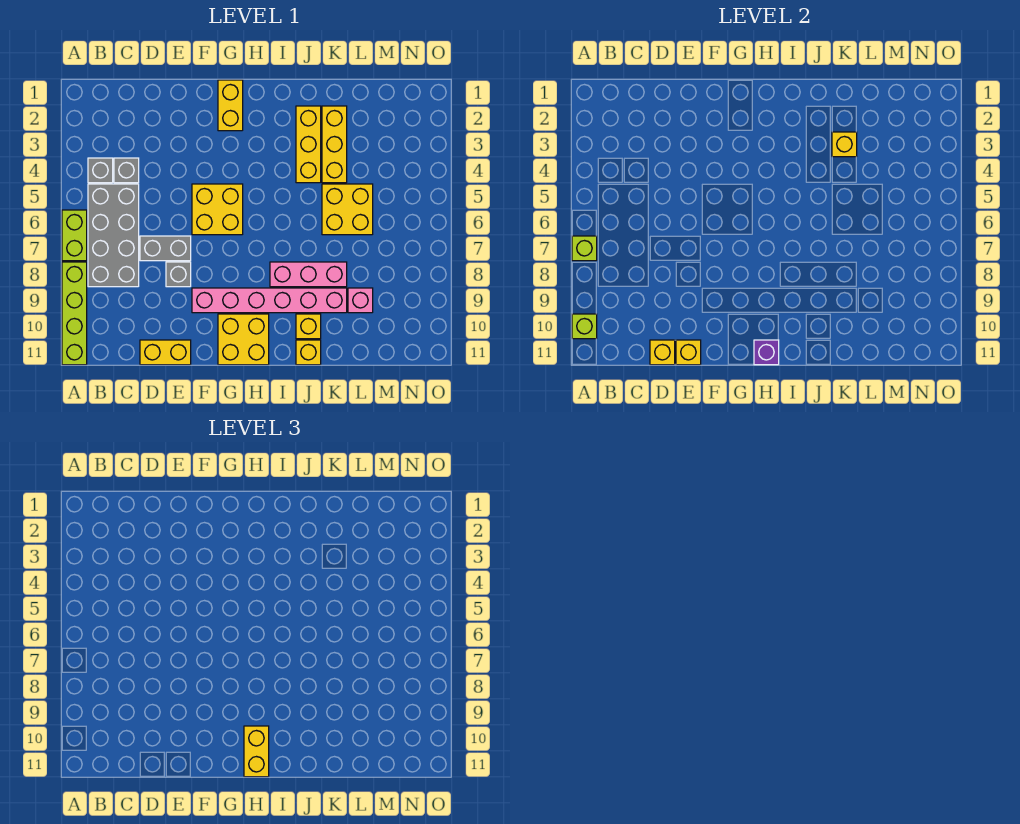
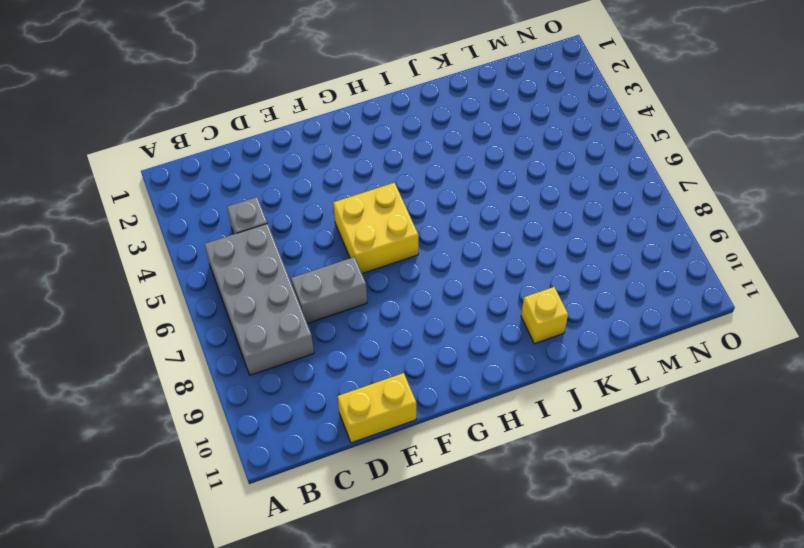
none -> lime 1x2 brick [62,210,87,261]
none -> lime 1x4 brick [62,262,87,365]
none -> grey 1x1 brick [88,158,113,183]

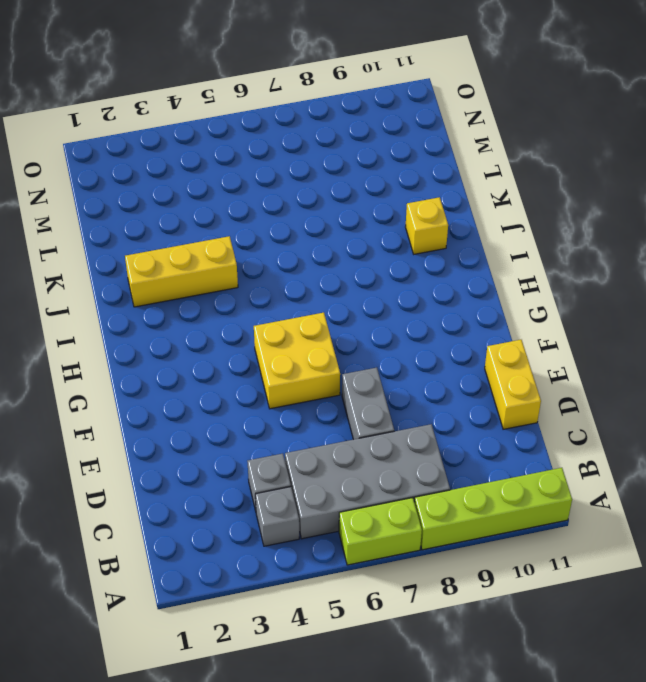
none -> grey 1x1 brick [166,262,191,287]
none -> pink 1x6 brick [192,288,347,313]
none -> yellow 1x2 brick [218,80,243,131]

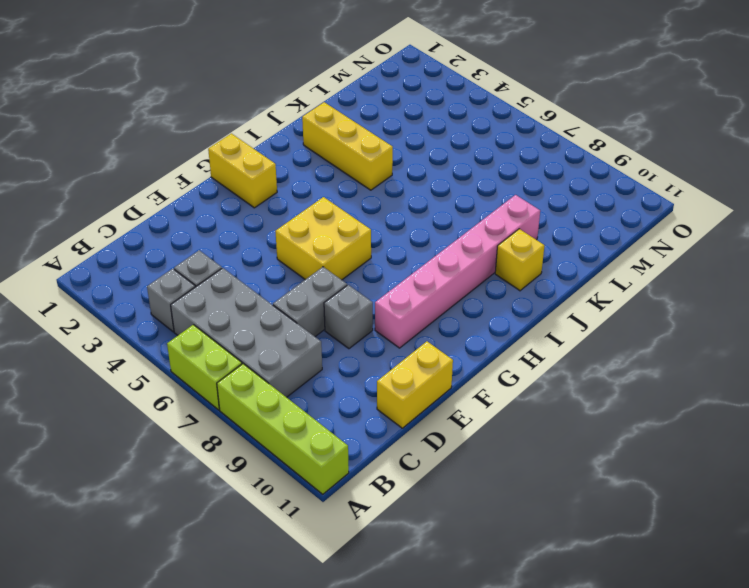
none -> yellow 2x2 brick [218,314,269,365]
none -> pink 1x3 brick [270,262,347,287]
none -> yellow 1x1 brick [296,340,321,365]

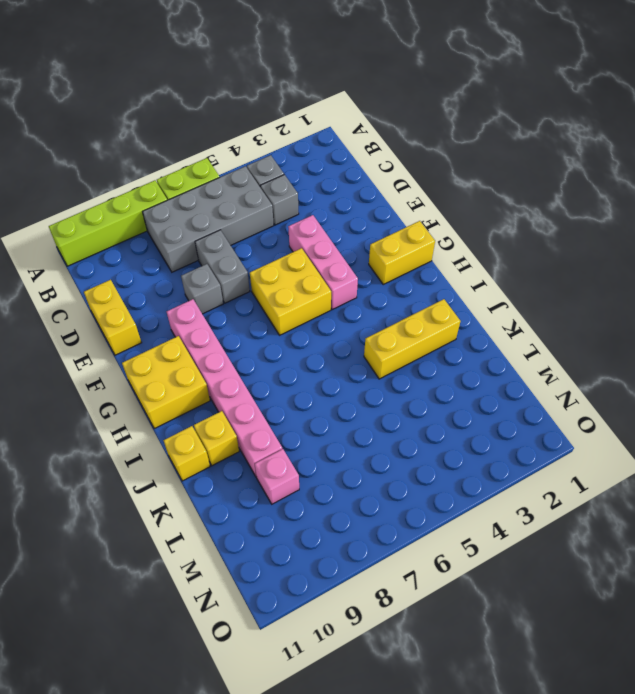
pink 1x3 brick [288,215,358,310] -> pink 1x3 brick moved to [270,262,347,287]
none -> yellow 1x3 brick [322,106,347,183]
none -> yellow 2x2 brick [322,184,373,235]
none -> lime 1x1 brick [572,236,597,261]

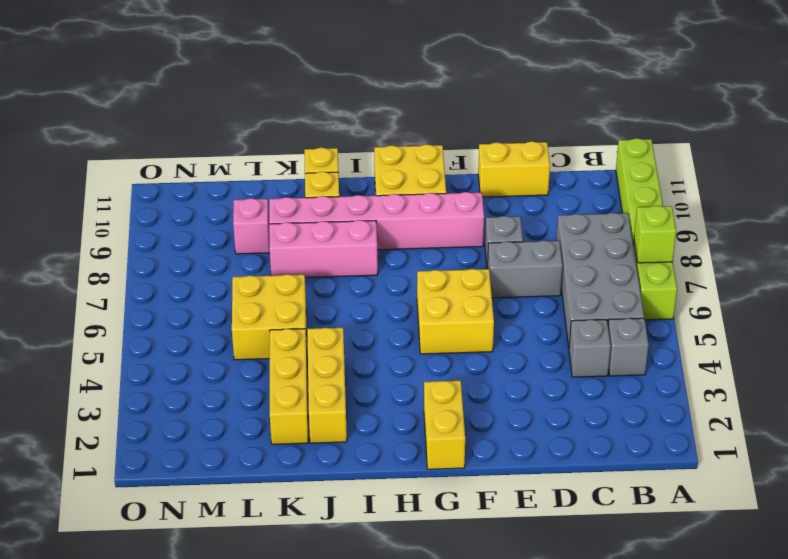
none -> lime 1x1 brick [572,314,597,339]
none -> yellow 1x1 brick [650,340,675,365]
none -> yellow 1x1 brick [676,340,701,365]

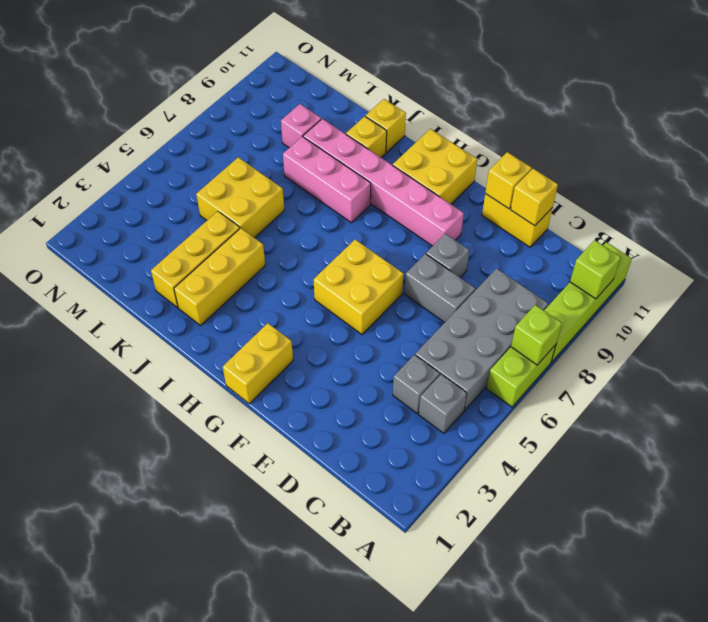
none -> purple 1x1 brick [754,340,779,365]
none -> yellow 1x1 brick [832,132,857,157]
none -> yellow 1x2 brick [244,726,269,777]

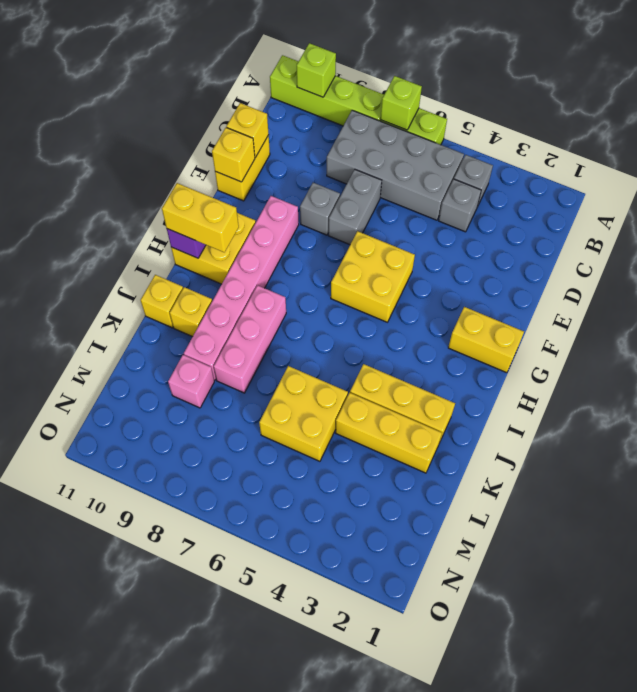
none -> yellow 1x1 brick [832,132,857,157]

